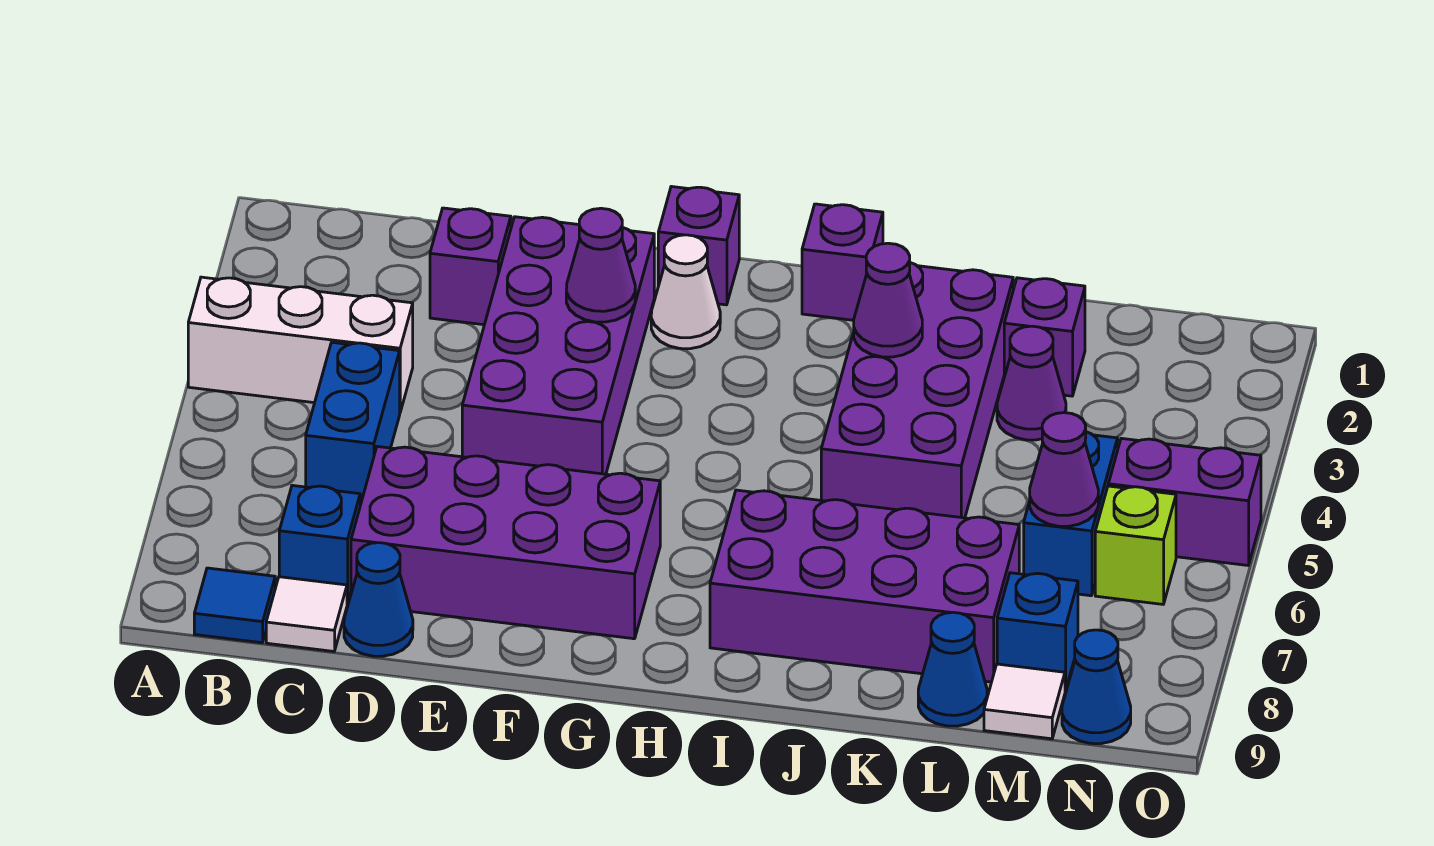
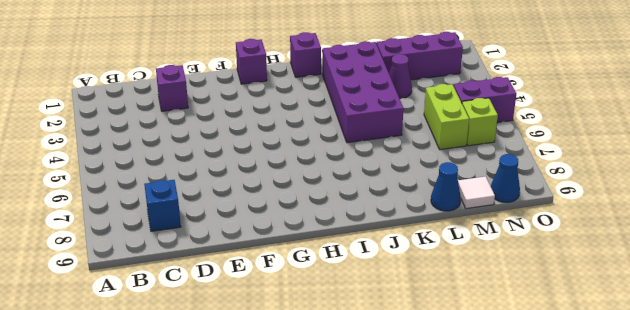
purple 1x3 brick [377,32,463,80] -> purple 1x1 brick [1004,278,1085,396]
lime 1x2 brick [424,84,469,150] -> blue 1x2 brick [1024,432,1118,596]
none -> white 1x3 brick [188,277,413,412]
none -> blue 1x1 tile [194,568,275,643]
none -> blue 1x2 brick [306,342,400,505]

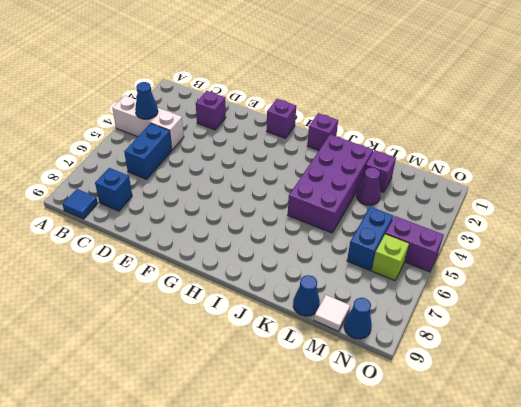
blue 1x1 cone [135,82,158,119] -> blue 1x1 cone moved to [344,543,413,656]
none -> white 1x1 tile [266,577,347,651]
none -> purple 2x4 brick [351,446,660,639]
none -> purple 2x4 brick [462,217,654,474]

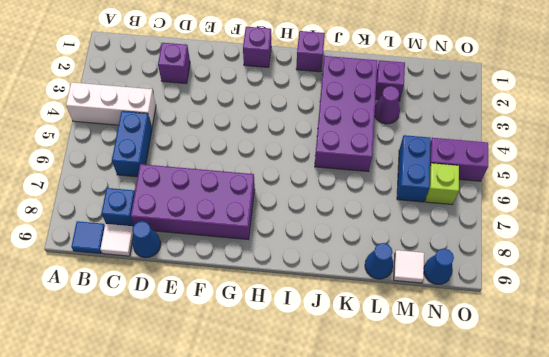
none -> purple 2x4 brick [462,217,654,474]
none -> white 1x1 cone [651,235,720,349]
none -> purple 2x4 brick [710,490,1019,682]

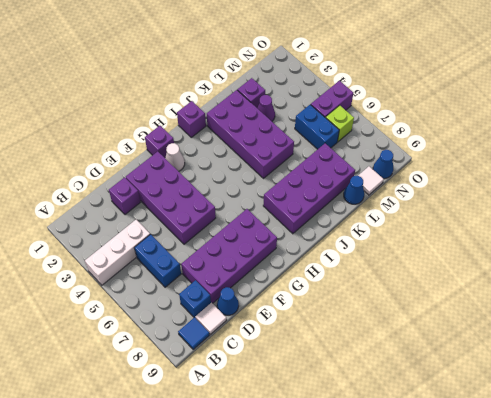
none -> blue 1x1 brick [997,573,1078,691]
none -> purple 1x1 cone [566,208,635,322]
none -> purple 1x1 cone [854,243,922,357]

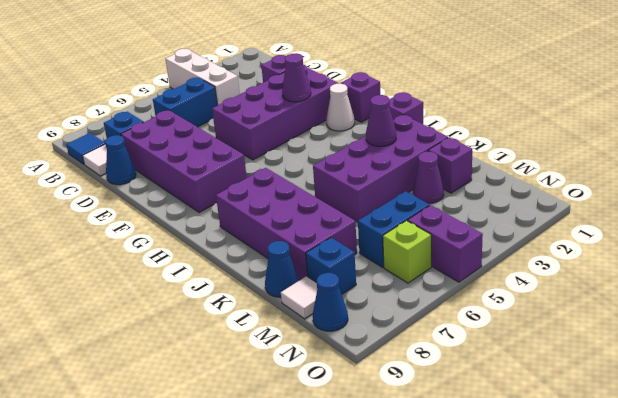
none -> purple 1x1 cone [1030,413,1098,526]

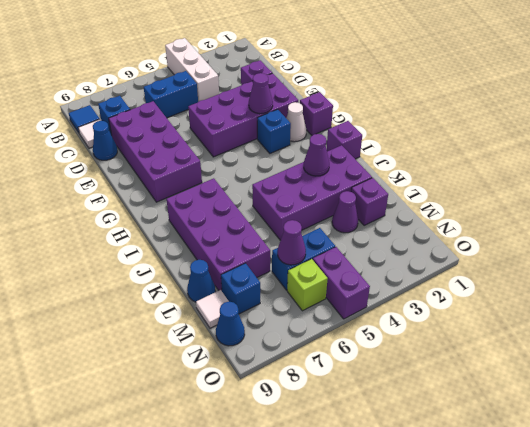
blue 1x1 brick [257,109,291,153] -> none

